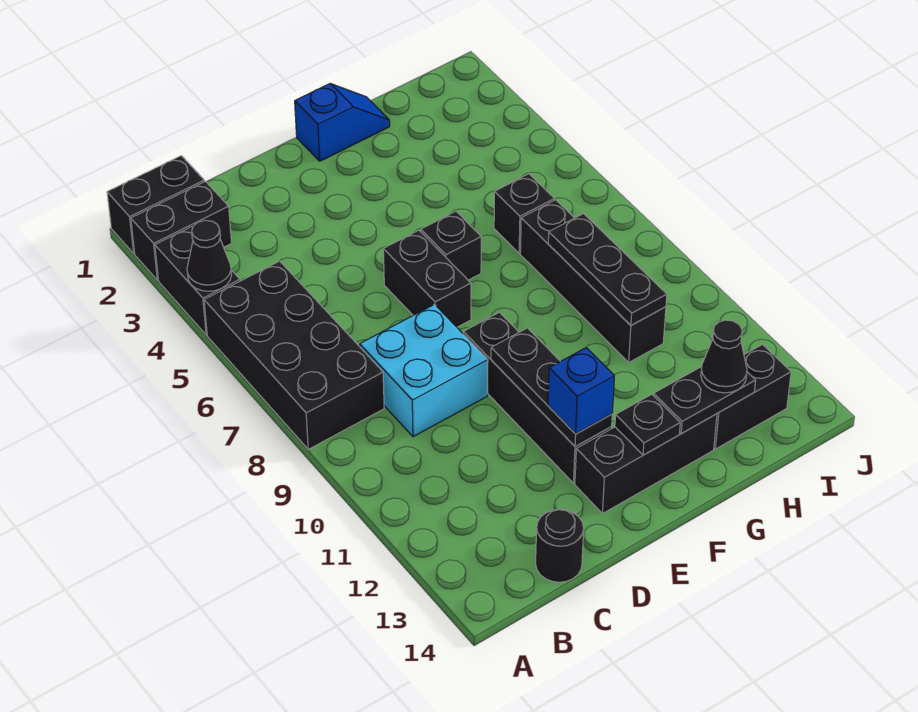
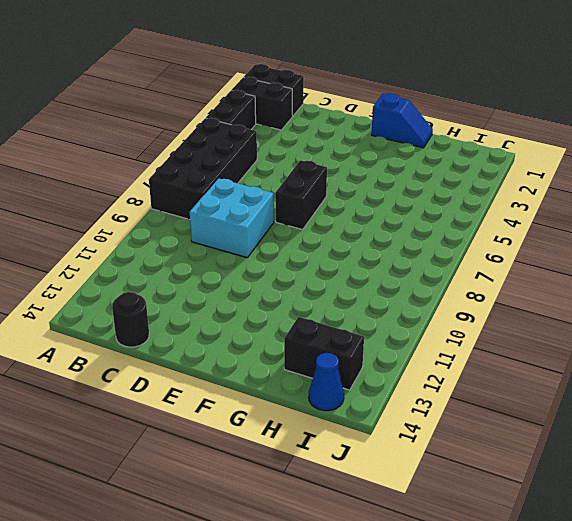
blue 1x1 cone [309,353,344,411] -> none
none -> black 1x4 brick [463,312,612,483]
none -> black 1x3 brick [575,414,717,514]
none -> black 1x1 brick [421,211,481,280]

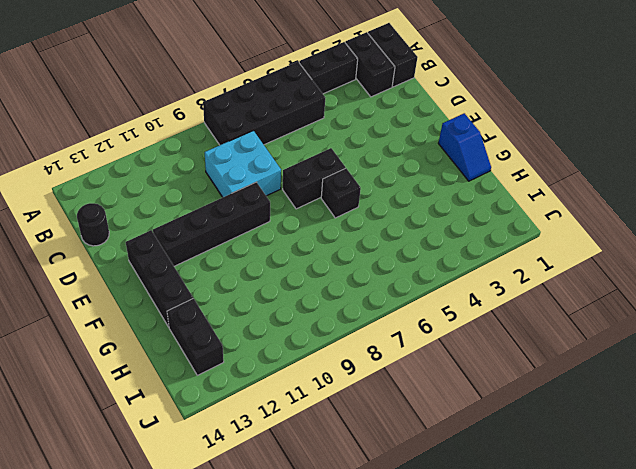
none -> black 1x1 brick [494,174,555,253]
none -> black 1x4 brick [520,200,666,362]
none -> black 1x1 cone [187,220,231,291]

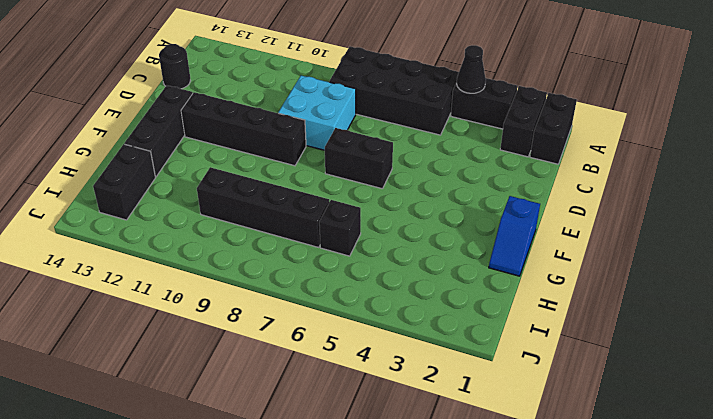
none -> black 1x1 brick [421,211,481,280]
none -> black 1x3 plate [491,328,612,447]
none -> black 1x1 plate [615,394,680,455]

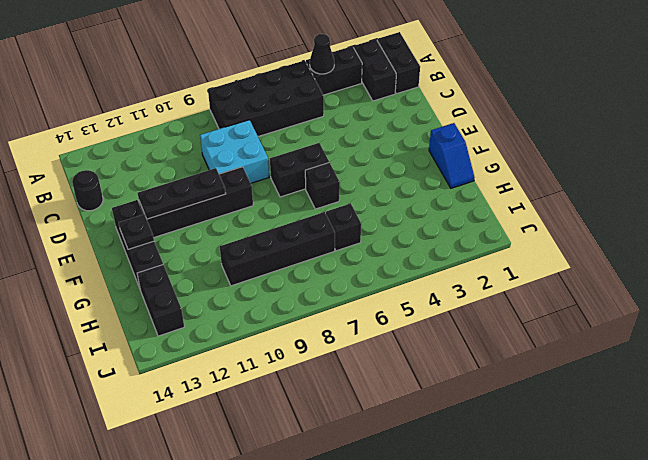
none -> black 1x2 plate [654,367,756,433]
none -> black 1x3 plate [548,214,667,325]
none -> blue 1x1 brick [548,348,614,434]

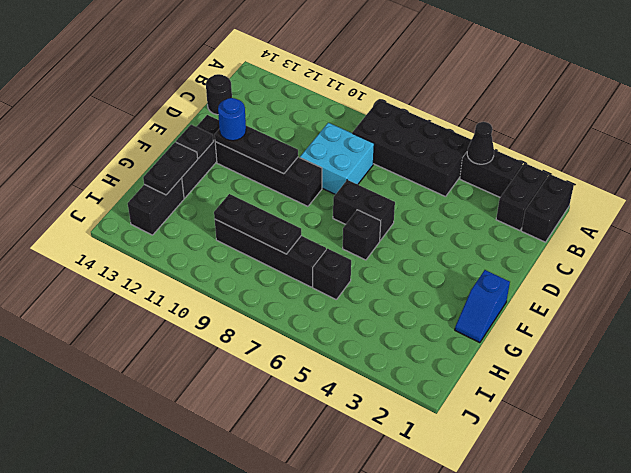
blue 1x1 round brick [218,98,246,141] -> blue 1x1 brick [548,348,614,434]
none -> black 1x1 cone [701,320,747,393]

